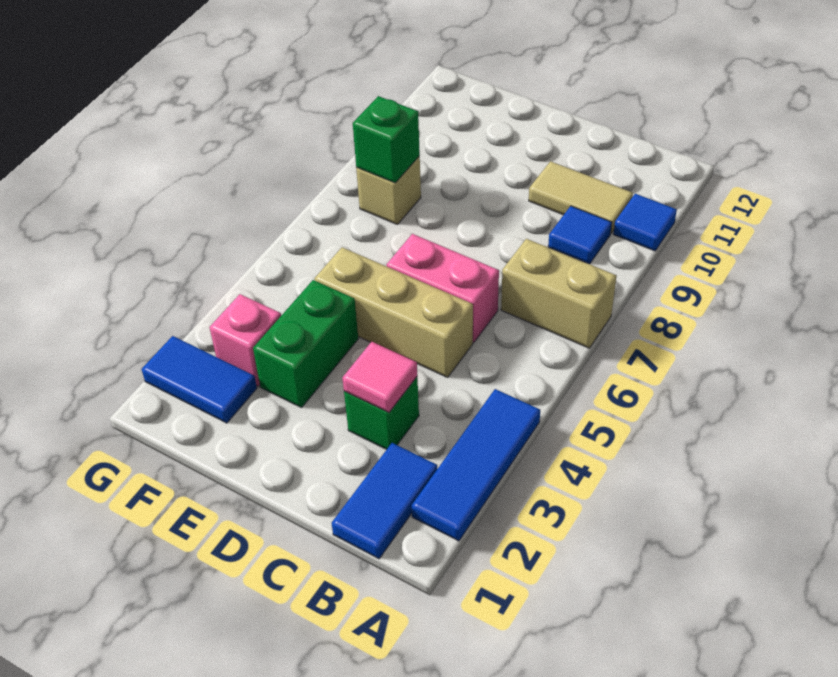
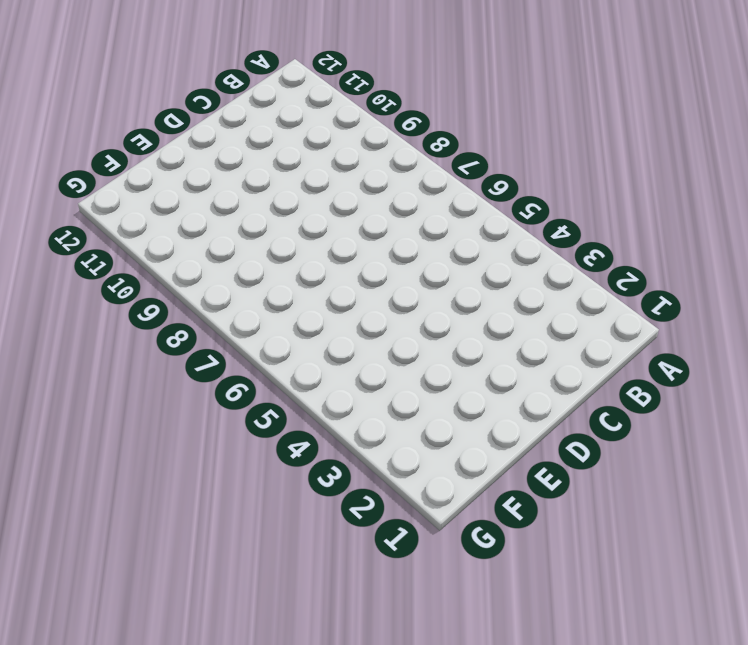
none -> blue 1x3 tile [412,389,540,541]
none -> tan 1x2 brick [501,239,617,348]
none -> blue 1x1 tile [614,194,677,251]

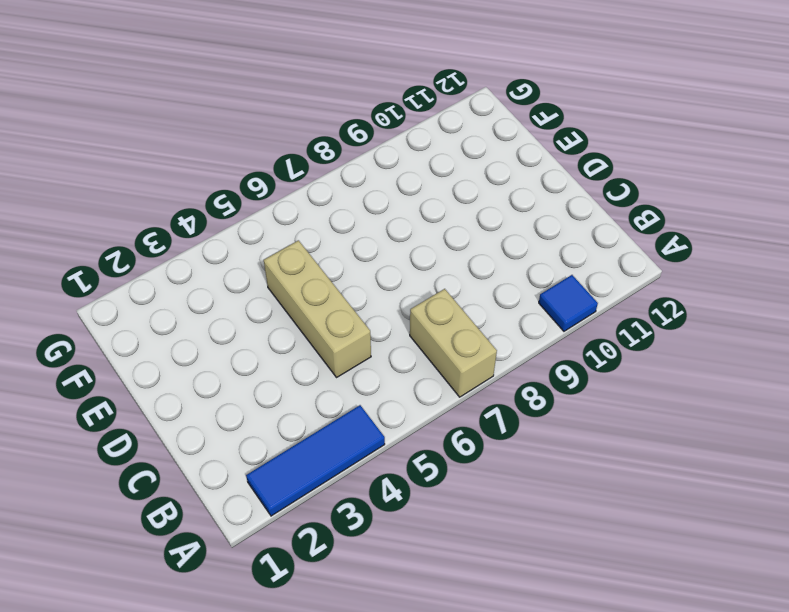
none -> blue 1x2 tile [332,443,437,559]
none -> blue 1x1 tile [548,206,612,264]
none -> tan 1x2 tile [529,161,633,233]

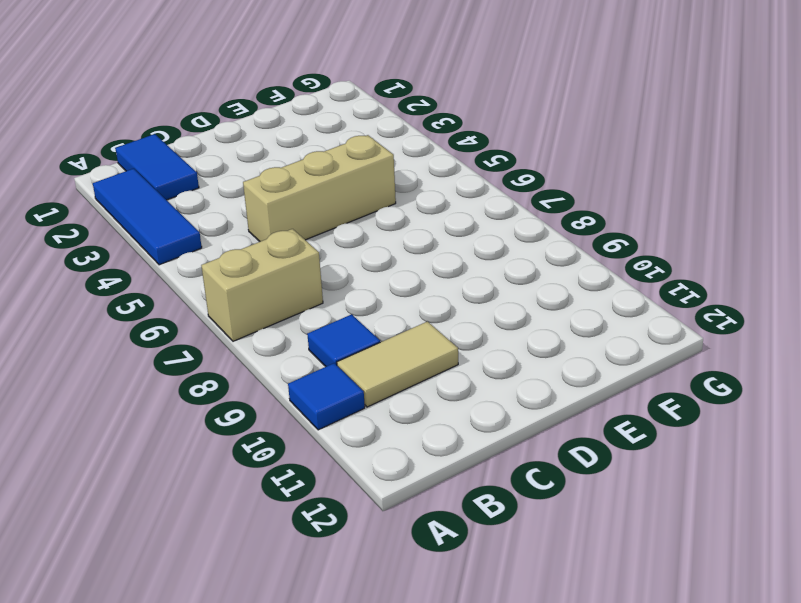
none -> green 1x1 brick [344,377,419,449]
none -> pink 1x2 brick [386,234,499,343]
none -> green 1x2 brick [253,280,358,408]

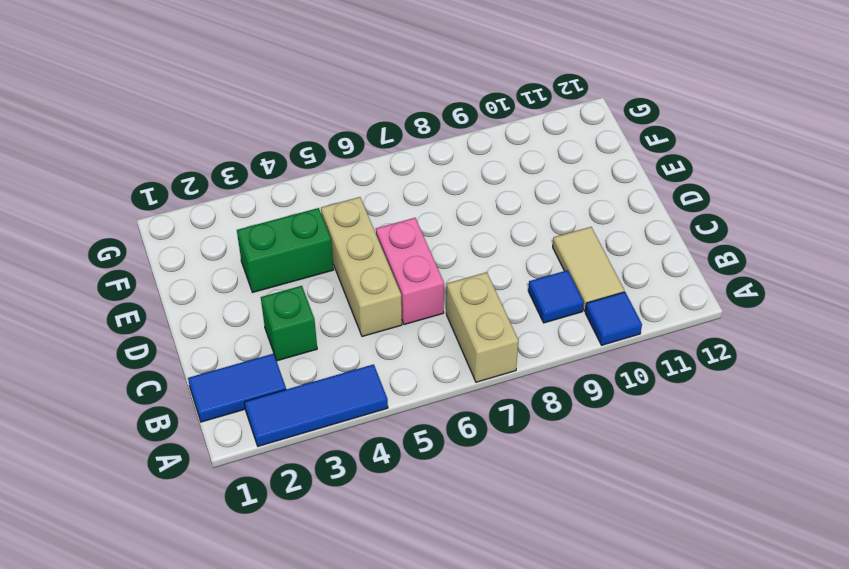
none -> blue 1x2 tile [141,336,257,423]
none -> pink 1x1 brick [210,294,281,386]
none -> tan 1x1 brick [356,156,421,225]

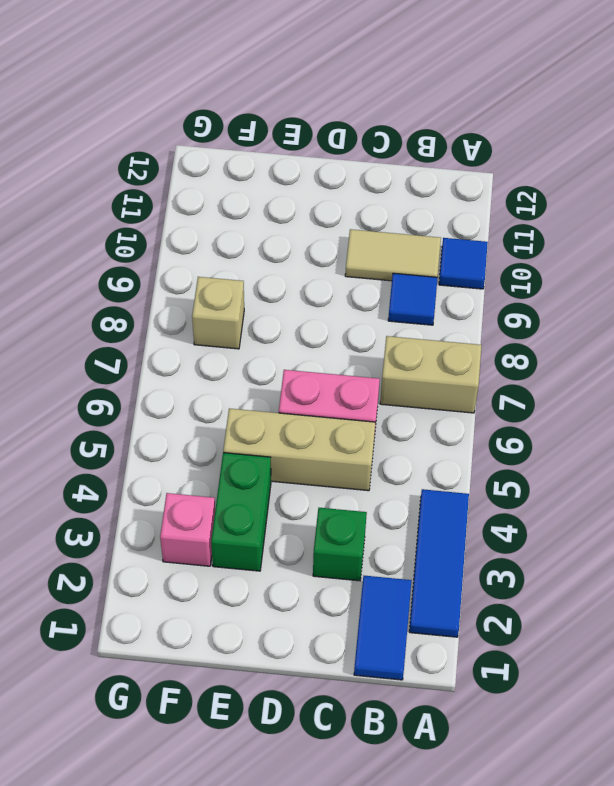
none -> blue 1x2 tile [141,336,257,423]
none -> pink 1x1 tile [342,342,417,413]
none -> green 1x1 brick [353,96,420,183]

